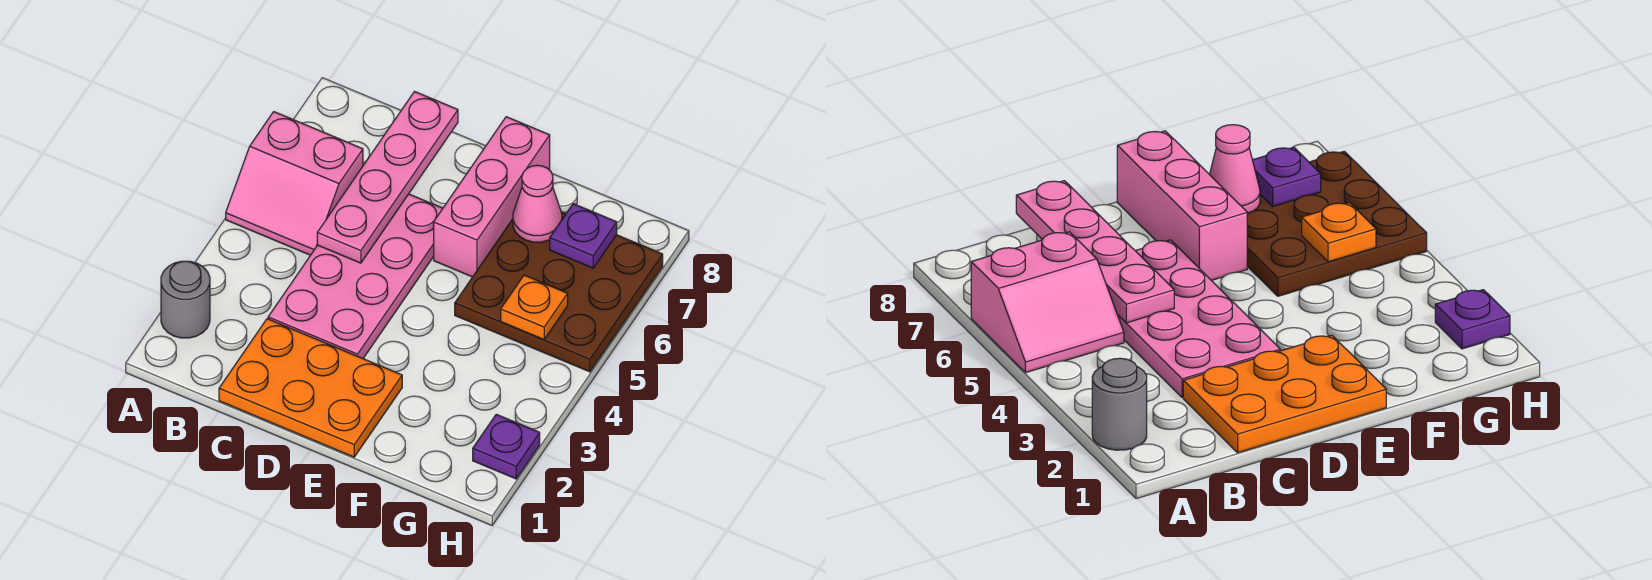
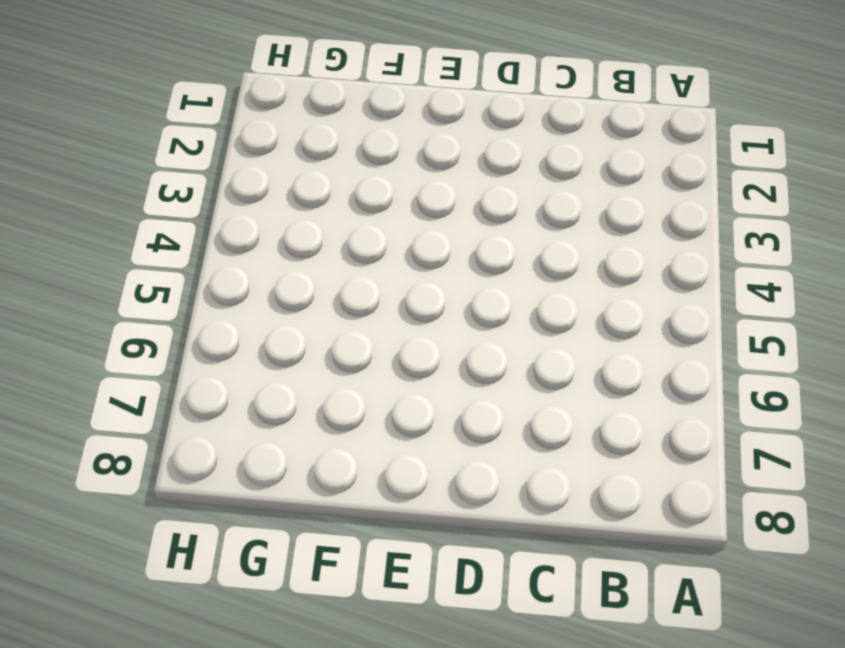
none -> grey 1x1 round brick [161,261,210,338]
none -> pink 2x2 slope [226,112,363,255]

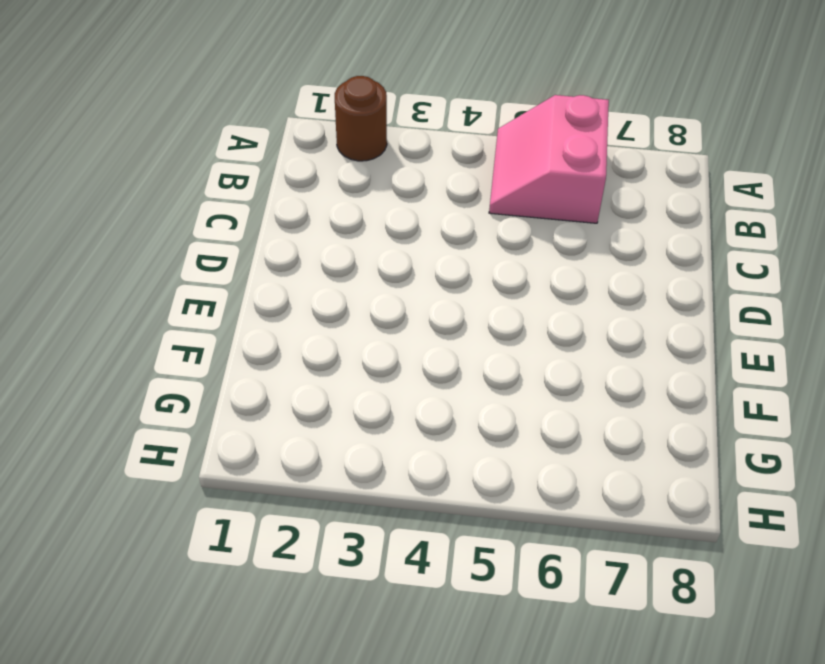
brown 1x1 round brick [335,76,387,161] -> grey 1x1 round brick [161,261,210,338]
none -> orange 2x3 plate [219,319,402,457]
none -> pink 2x4 plate [268,194,443,358]

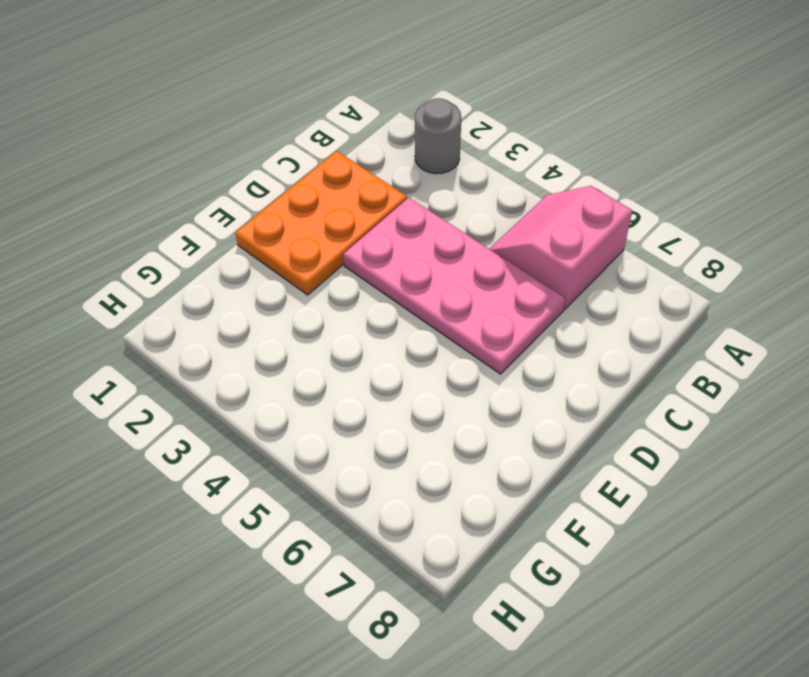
none -> pink 1x3 brick [434,117,550,277]
none -> brown 3x3 plate [455,212,663,372]

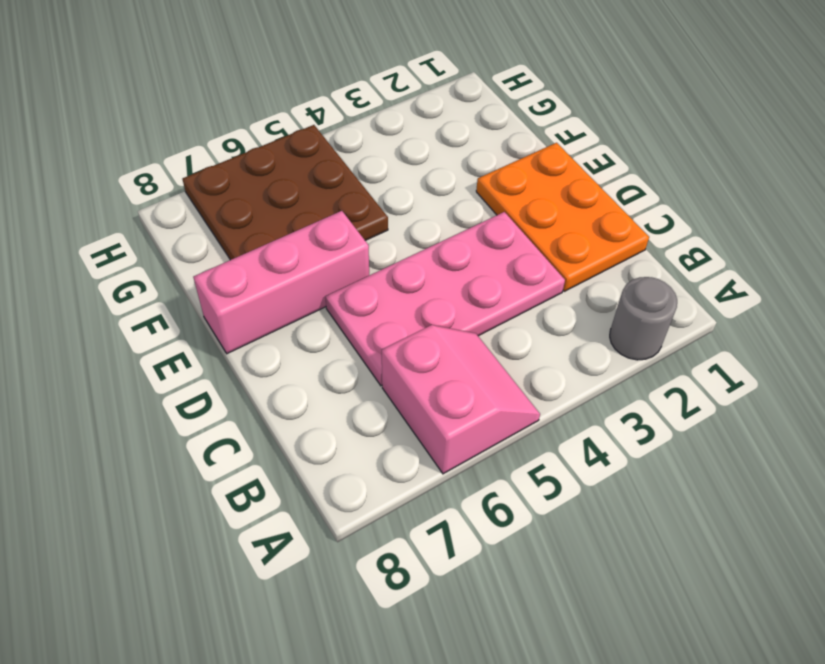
none -> purple 1x1 plate [473,414,540,479]
none -> pink 1x4 plate [317,92,458,263]

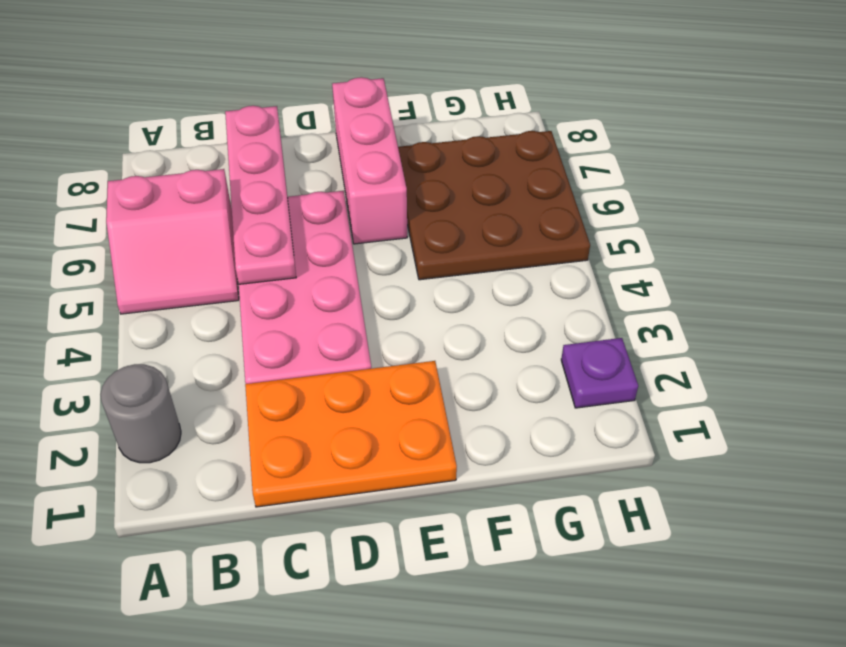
none -> pink 1x1 cone [513,165,562,242]
none -> orange 1x1 plate [501,275,568,340]

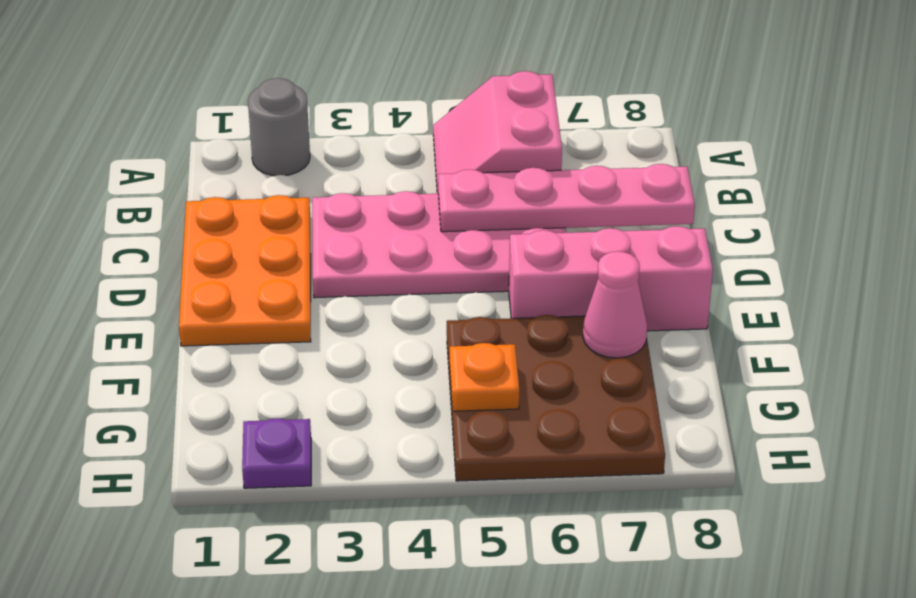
none -> purple 1x1 plate [550,204,617,268]

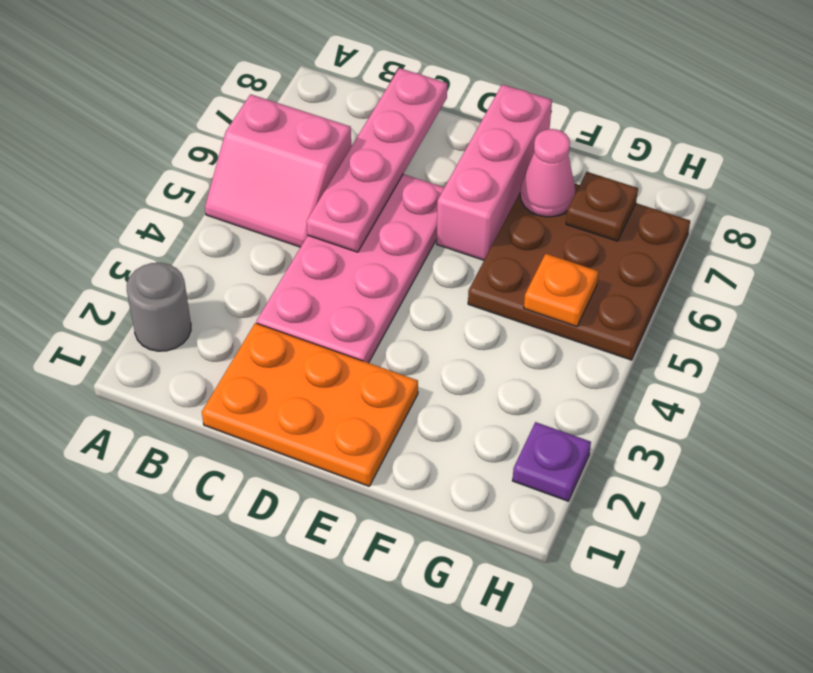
brown 1x1 plate [566,172,638,241] -> purple 1x1 plate [550,204,617,268]

